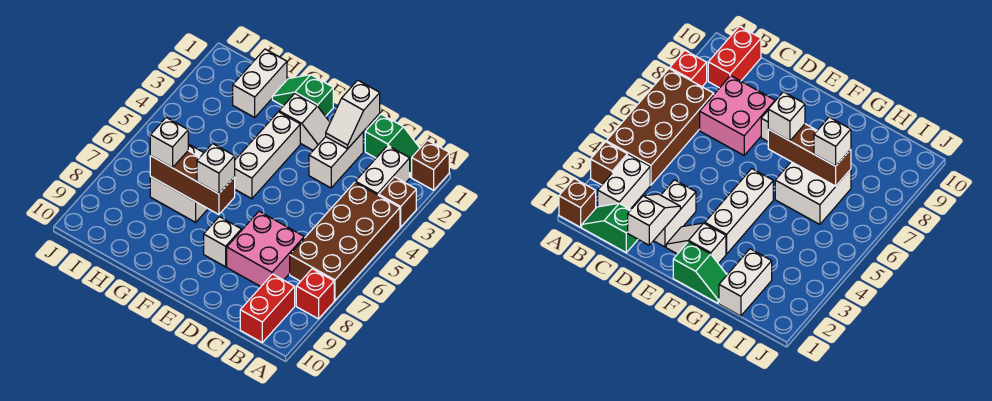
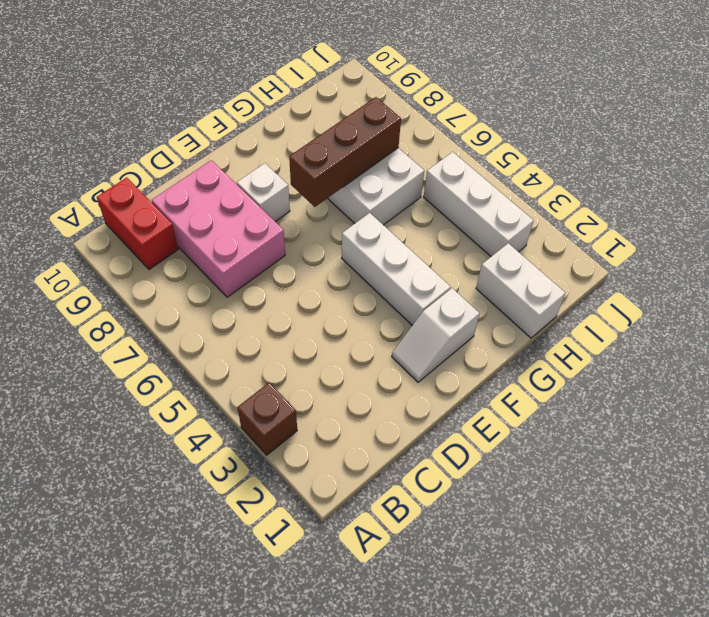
pink 2x3 brick [152,160,285,297] -> pink 2x2 brick [227,211,304,287]
white 1x3 brick [424,152,534,256] -> none
none -> brown 1x1 brick [412,140,449,190]
none -> brown 2x4 brick [290,182,400,300]
none -> red 1x1 brick [296,269,334,319]

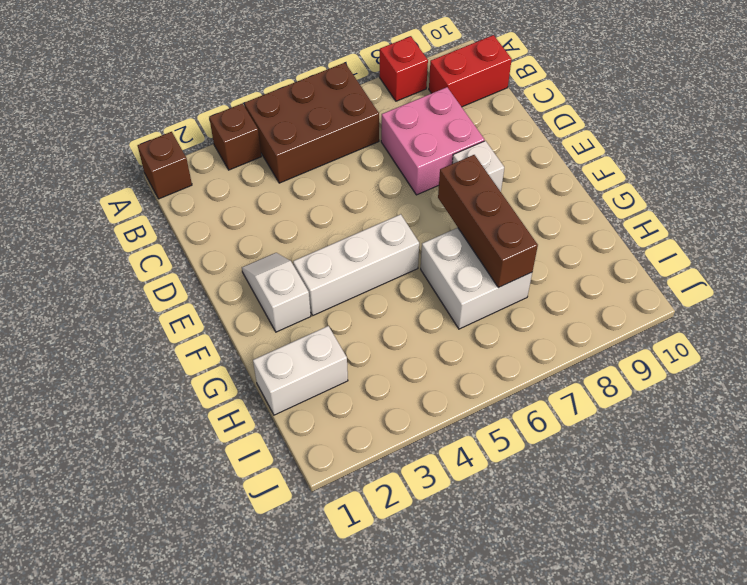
brown 2x3 brick [244,63,379,183] -> brown 2x4 brick [290,182,400,300]
none -> green 1x2 slope [365,114,420,177]
none -> white 1x2 brick [355,146,410,195]
none -> white 1x2 brick [309,132,363,188]

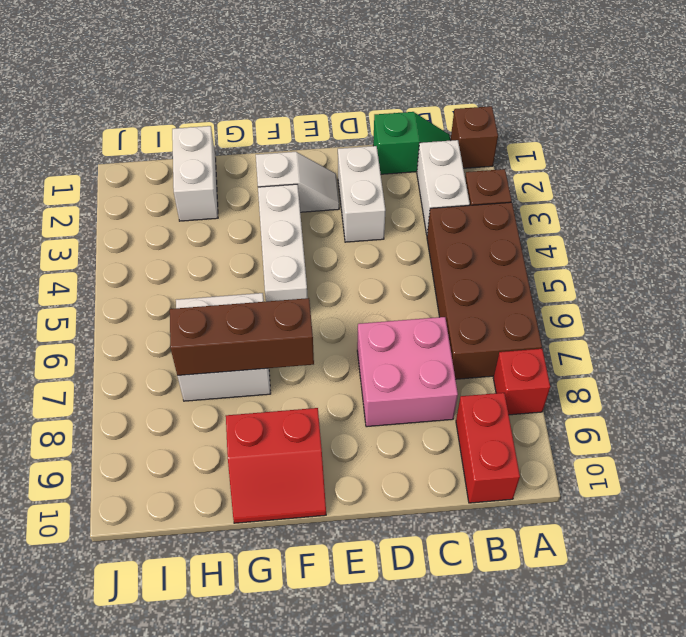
red 2x2 slope [226,408,326,523] -> none
none -> white 1x1 brick [204,217,241,267]
none -> green 1x2 slope [272,75,333,116]
none -> white 1x2 slope [326,80,380,149]

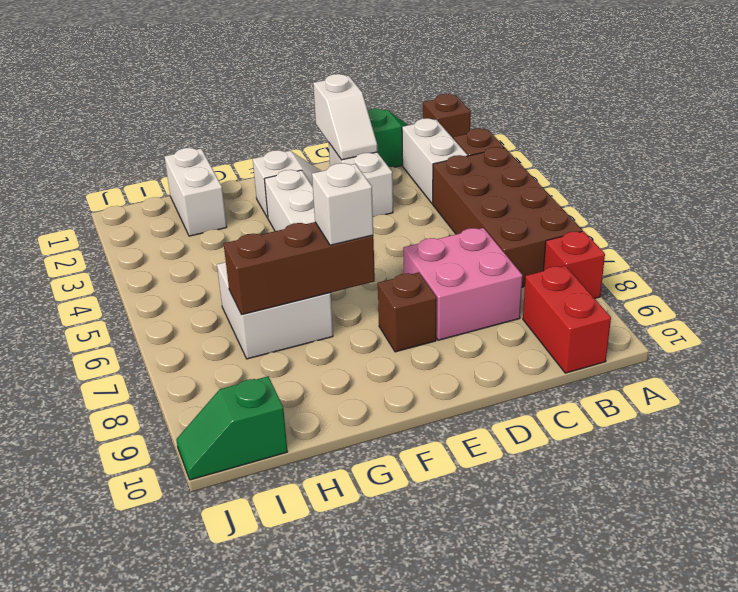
brown 1x1 brick [378,272,437,352] -> white 1x1 brick [204,217,241,267]
green 1x2 slope [176,376,288,480] -> green 1x2 slope moved to [272,75,333,116]
none -> white 1x1 brick [150,118,188,168]

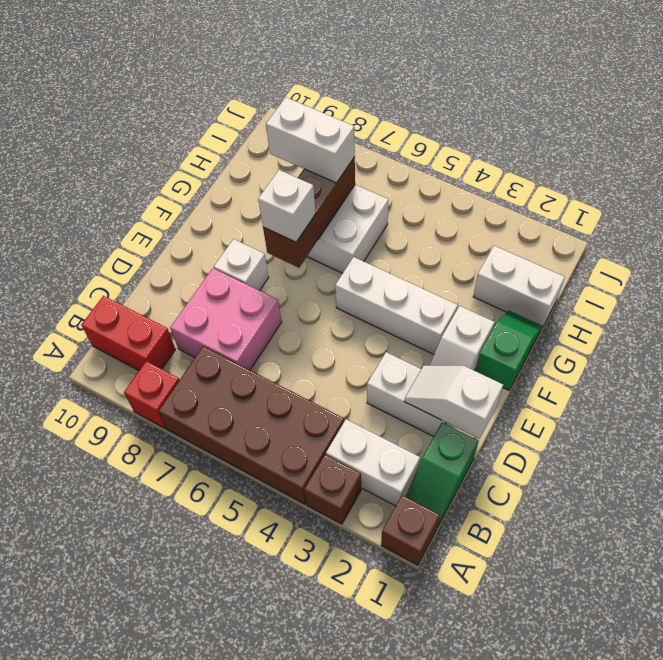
white 1x2 brick [266,97,355,183] -> white 1x1 brick [150,118,188,168]

